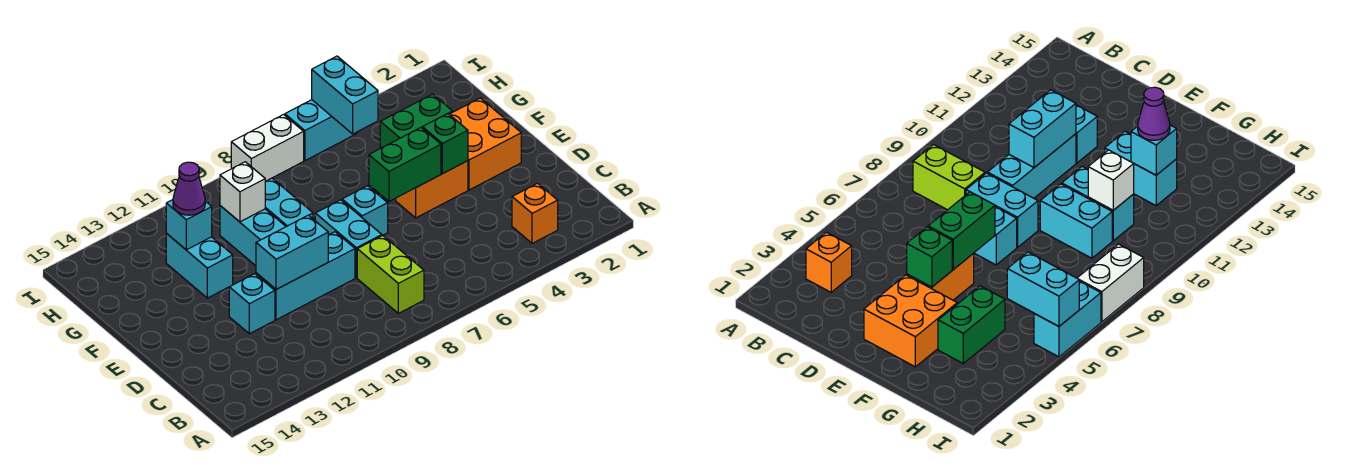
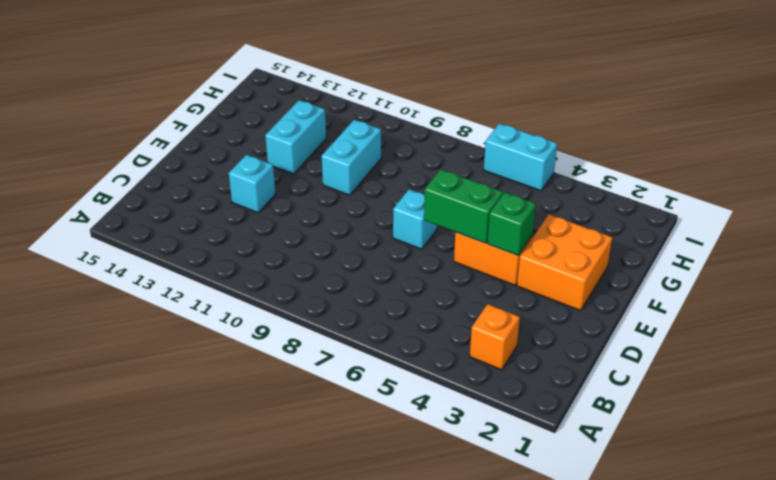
none -> lime 1x2 brick [357,235,424,313]
none -> cyan 1x2 brick [315,200,382,278]
none -> cyan 1x3 brick [256,232,355,320]

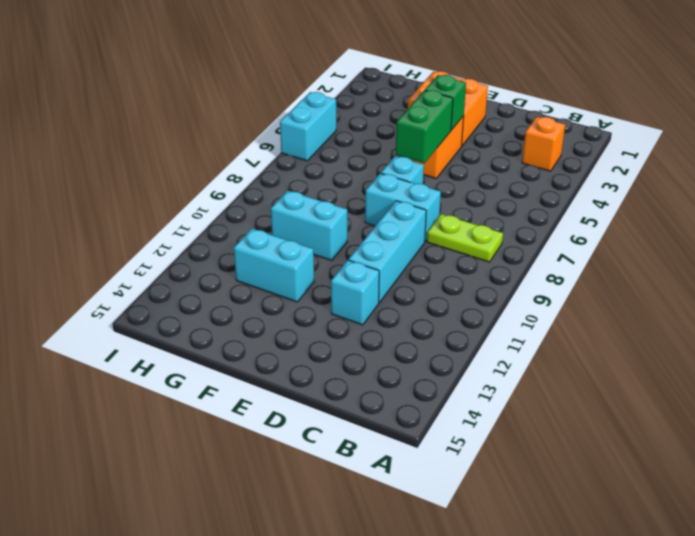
lime 1x2 plate [427,214,503,262] -> lime 1x2 brick [357,235,424,313]
none -> cyan 1x2 brick [265,178,313,227]
none -> green 1x2 brick [380,94,453,148]
none -> white 1x2 brick [231,115,304,181]

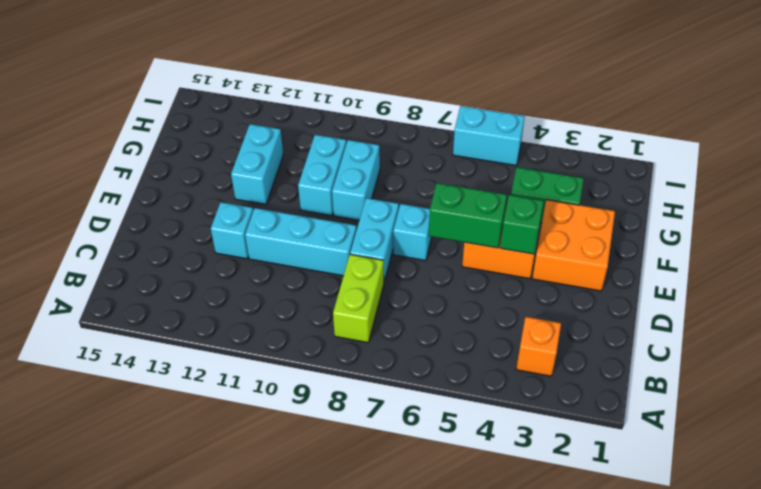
none -> white 1x2 brick [231,115,304,181]
none -> cyan 1x2 brick [256,215,328,289]
none -> white 1x1 brick [220,162,266,222]

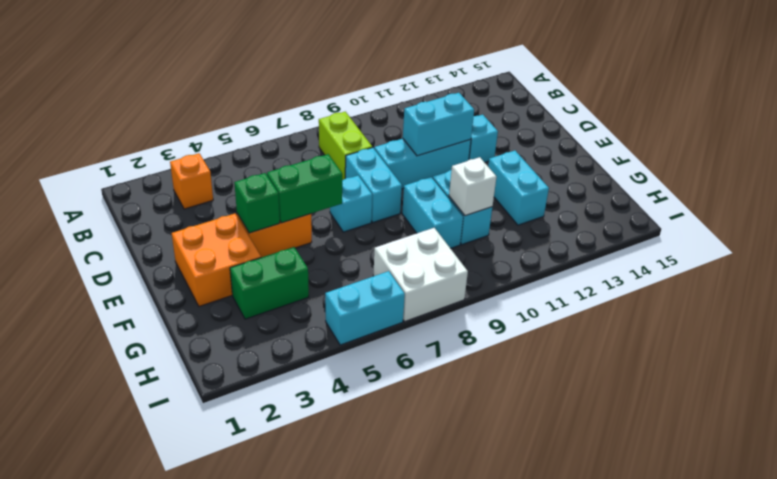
white 2x2 brick [373,228,468,322] -> white 1x2 brick [231,115,304,181]
none -> cyan 1x1 brick [166,200,212,250]
none -> cyan 1x2 brick [312,56,378,134]
none -> purple 1x1 cone [173,162,205,215]

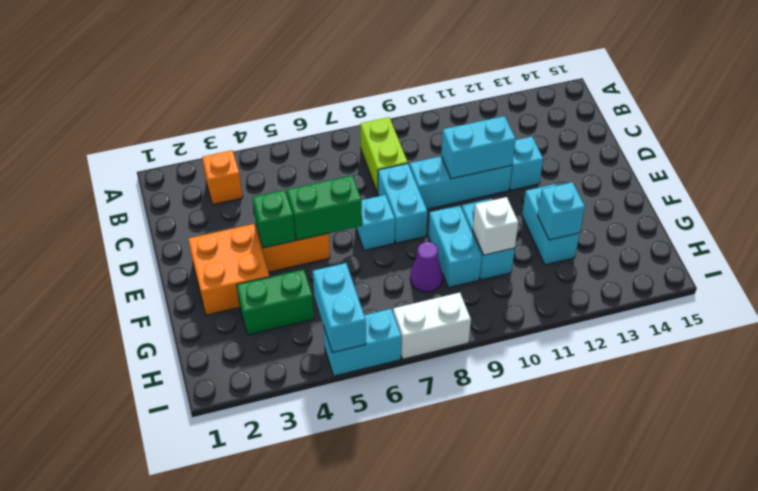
purple 1x1 cone [410,242,443,292] -> purple 1x1 cone moved to [173,162,205,215]

